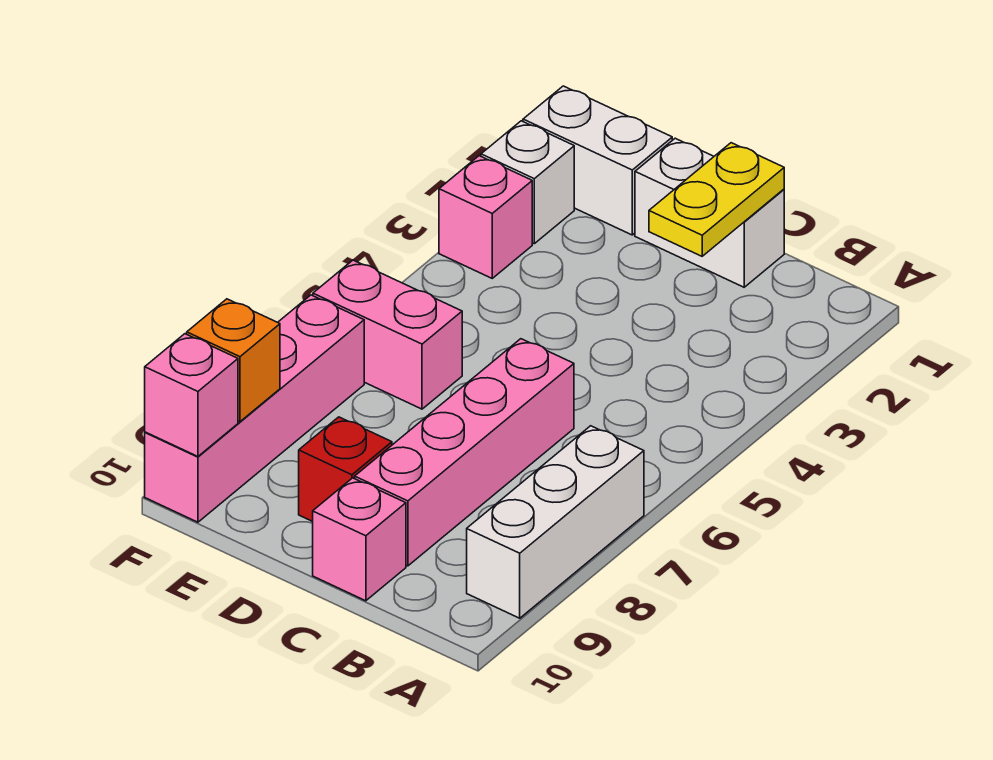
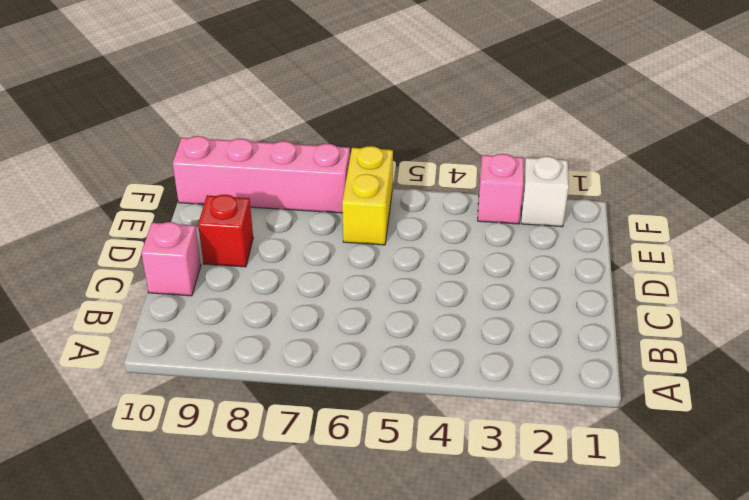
yellow 1x2 brick [342,146,393,245] -> pink 1x2 brick [313,260,462,409]
none -> white 1x3 brick [467,426,644,618]
none -> white 1x2 brick [635,138,784,287]
none -> pink 1x4 brick [355,339,574,566]

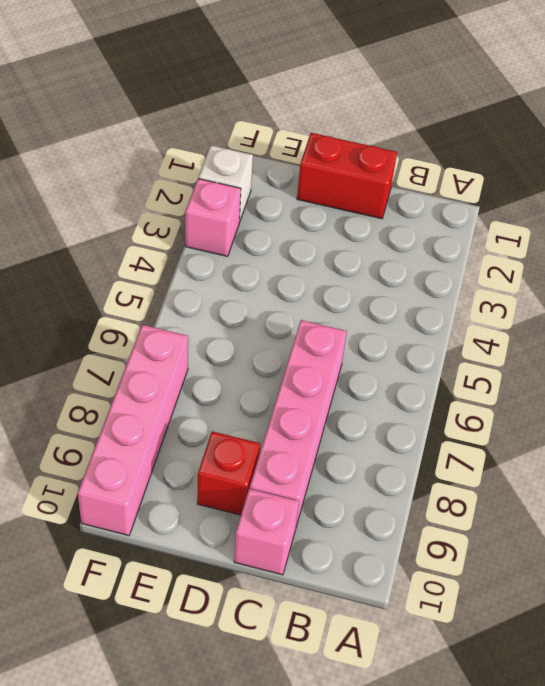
red 1x2 brick [297,133,397,219] -> white 1x2 brick [635,138,784,287]
none -> white 1x3 brick [467,426,644,618]
none -> white 1x2 brick [523,86,672,235]
none -> pink 1x2 brick [313,260,462,409]

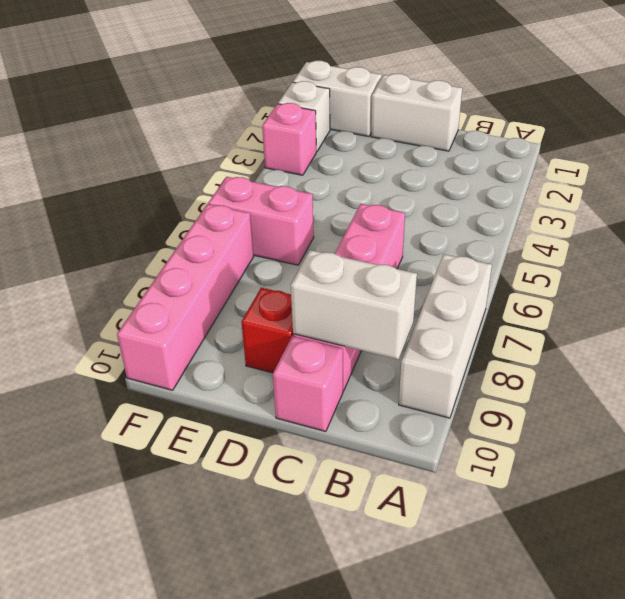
white 1x2 brick [291,250,417,359] -> none
none -> yellow 1x2 plate [649,143,784,256]
none -> orange 1x1 brick [187,299,280,422]
none -> pink 1x1 brick [145,334,238,456]

